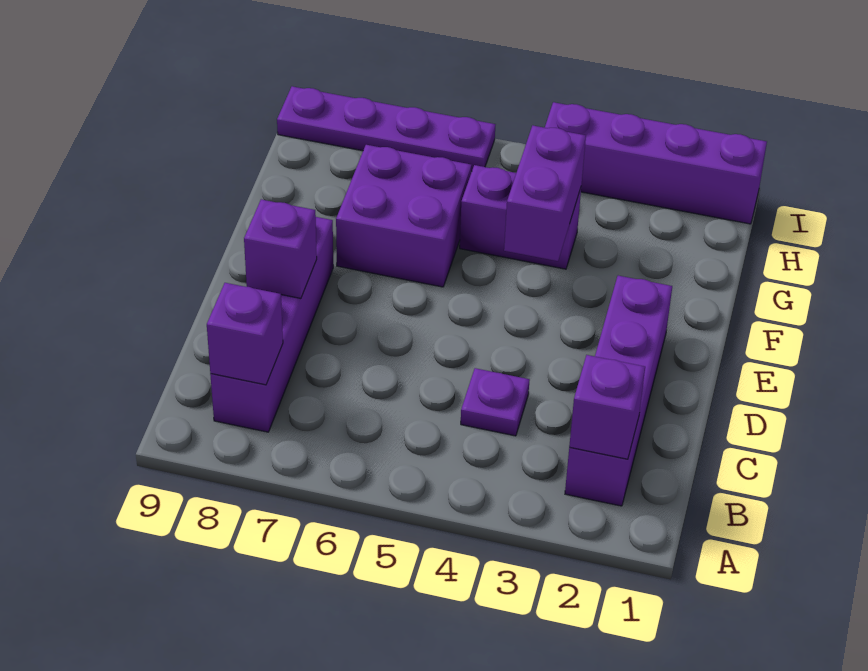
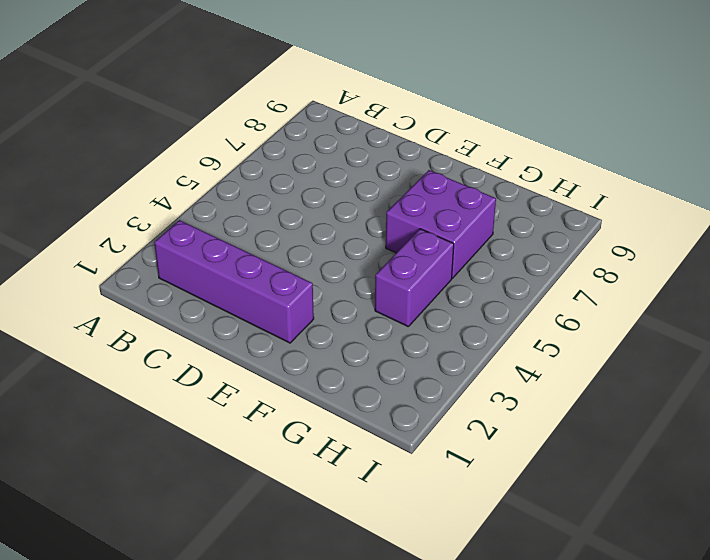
none -> purple 1x4 brick [210,217,333,432]
none -> purple 1x1 plate [461,368,530,436]

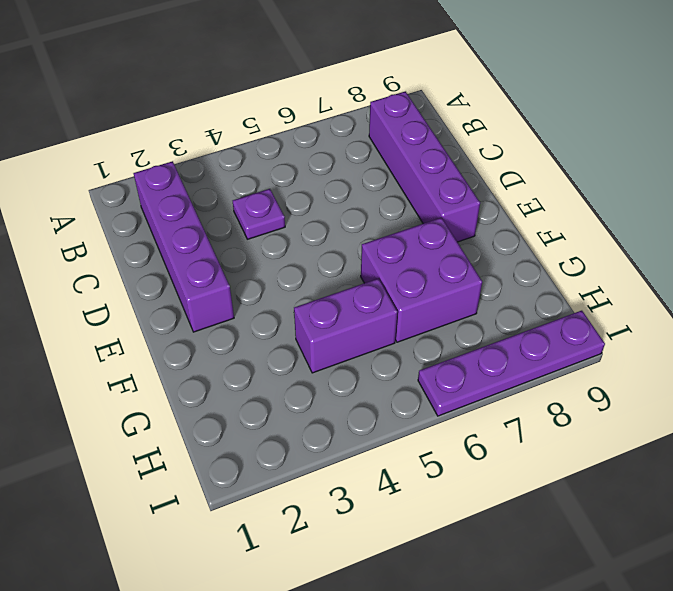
none -> purple 1x4 brick [545,102,767,224]
none -> purple 1x1 brick [569,355,645,459]

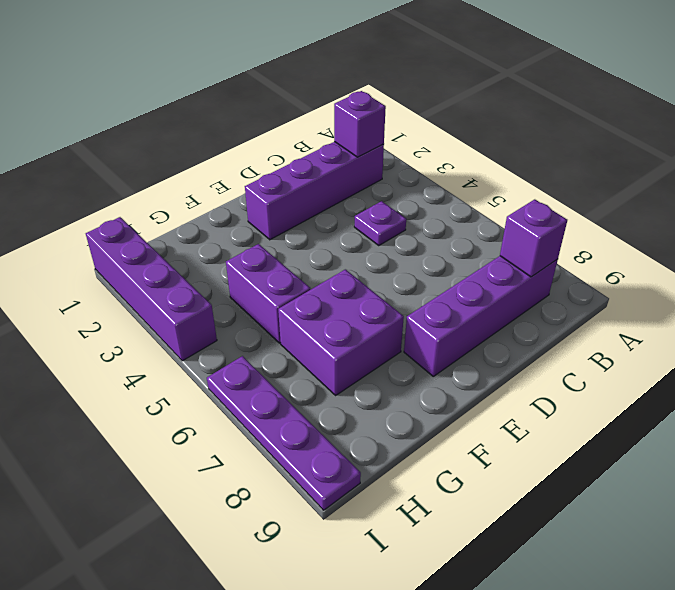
none -> purple 1x1 brick [244,199,317,298]
none -> purple 1x2 brick [504,125,586,261]

